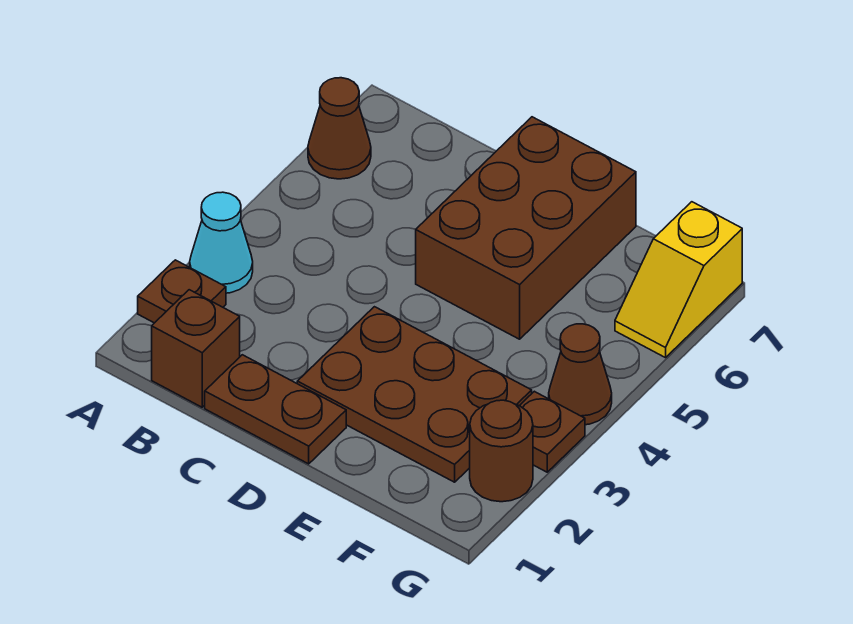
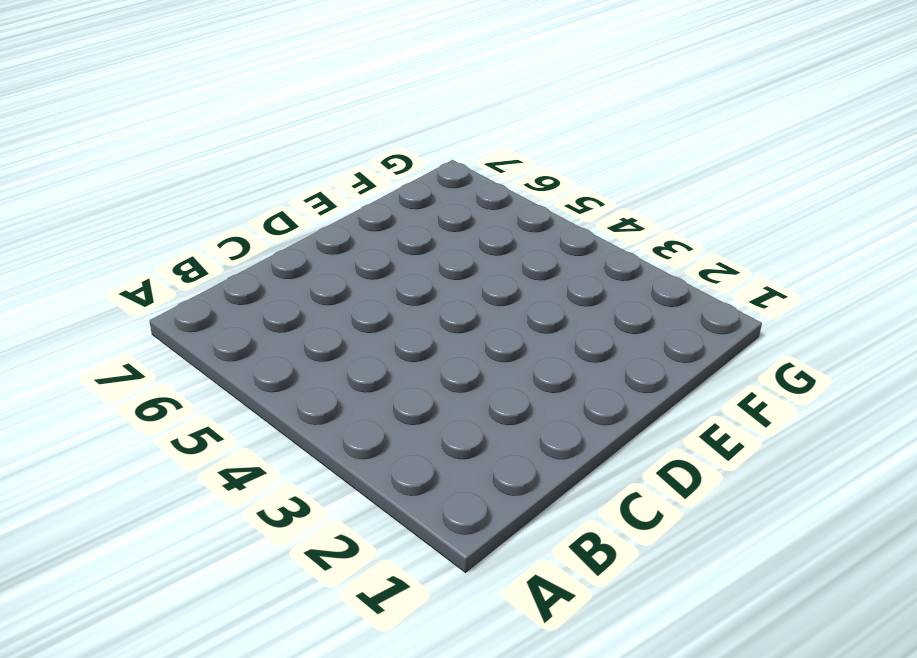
none -> brown 1x1 plate [138,260,226,323]
none -> cyan 1x1 cone [190,192,253,293]

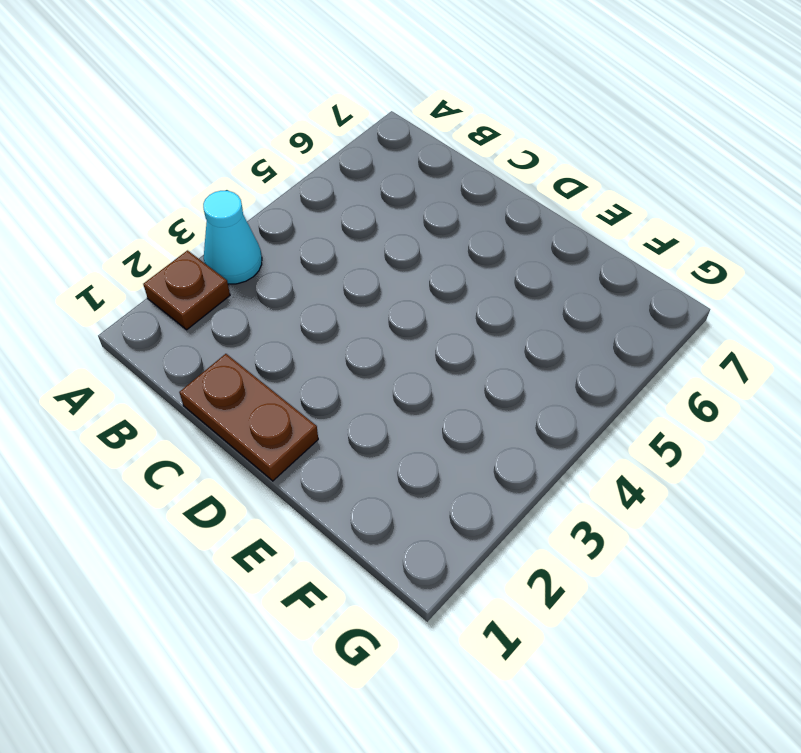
none -> brown 1x1 cone [308,78,371,179]
none -> brown 1x1 brick [152,290,240,407]

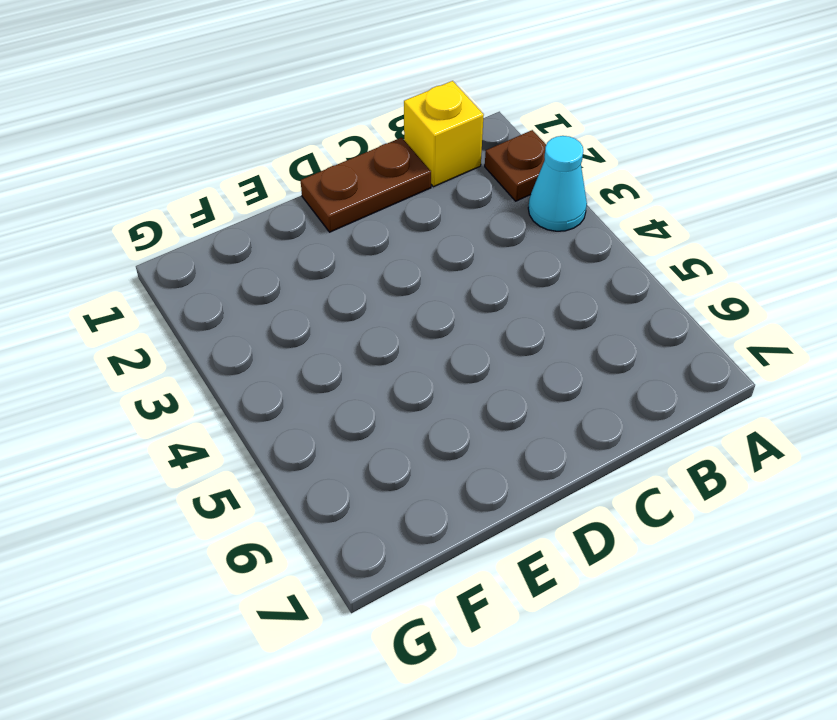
yellow 1x1 brick [404,81,484,187] -> brown 1x1 brick [152,290,240,407]
none -> brown 1x1 cone [308,78,371,179]
none -> brown 2x3 plate [297,307,532,482]

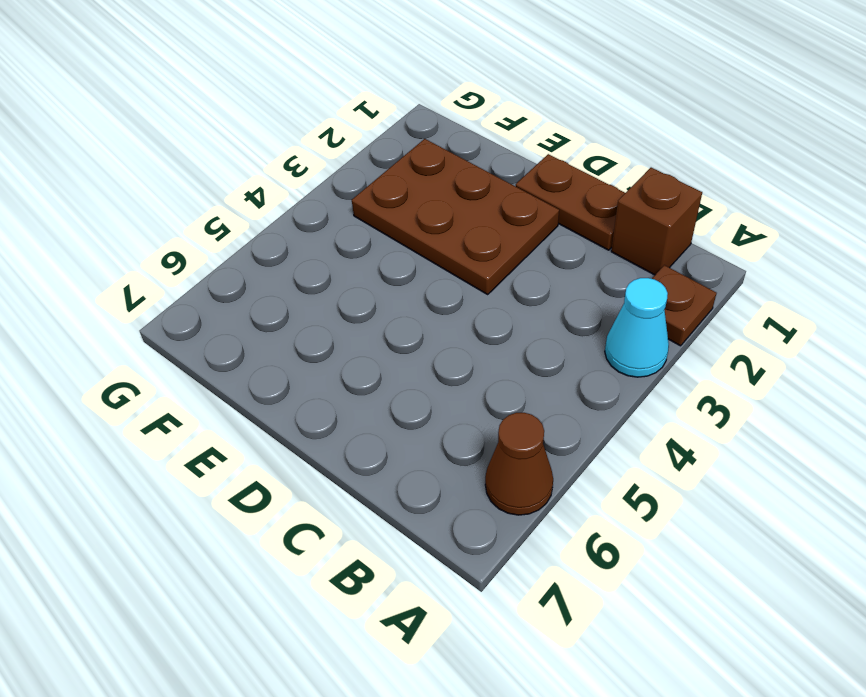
none -> brown 2x3 brick [416,117,636,339]
none -> brown 1x1 round brick [470,400,533,502]

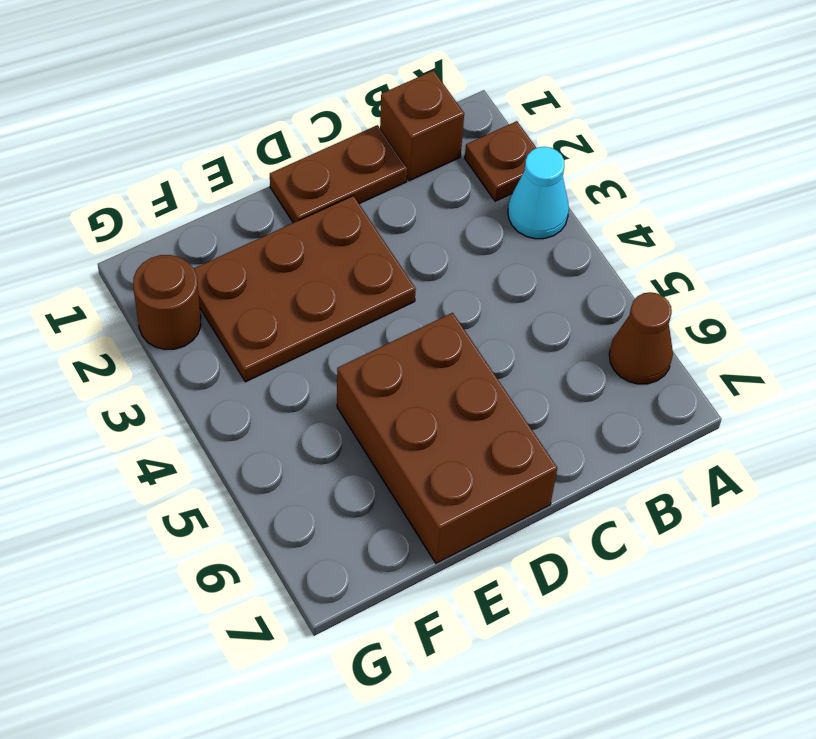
none -> brown 1x1 plate [520,391,585,472]
none -> brown 1x1 cone [549,324,612,425]

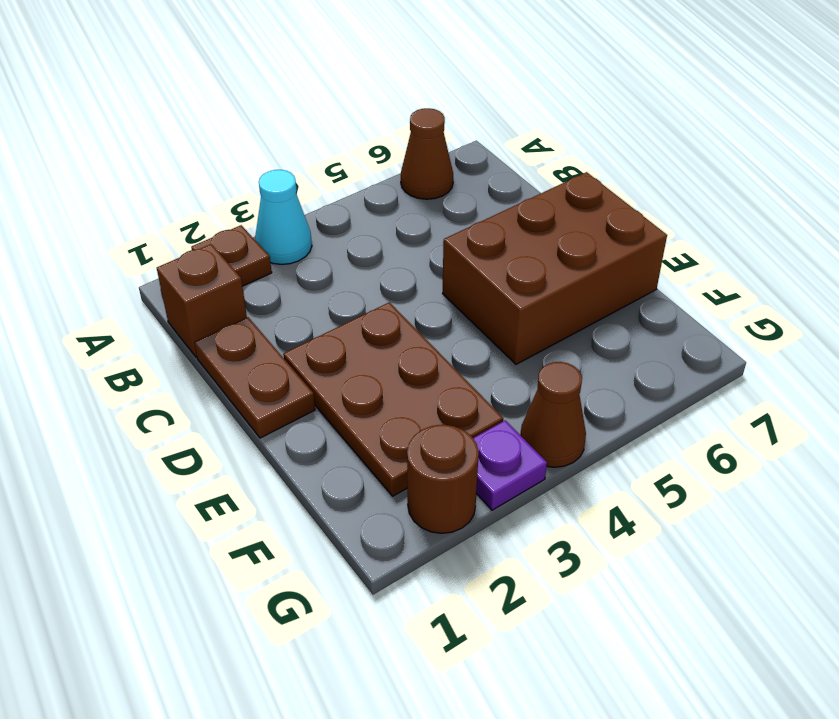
purple 1x1 plate [473,420,547,510] -> brown 1x1 plate [520,391,585,472]
none -> yellow 1x2 slope [615,202,742,358]

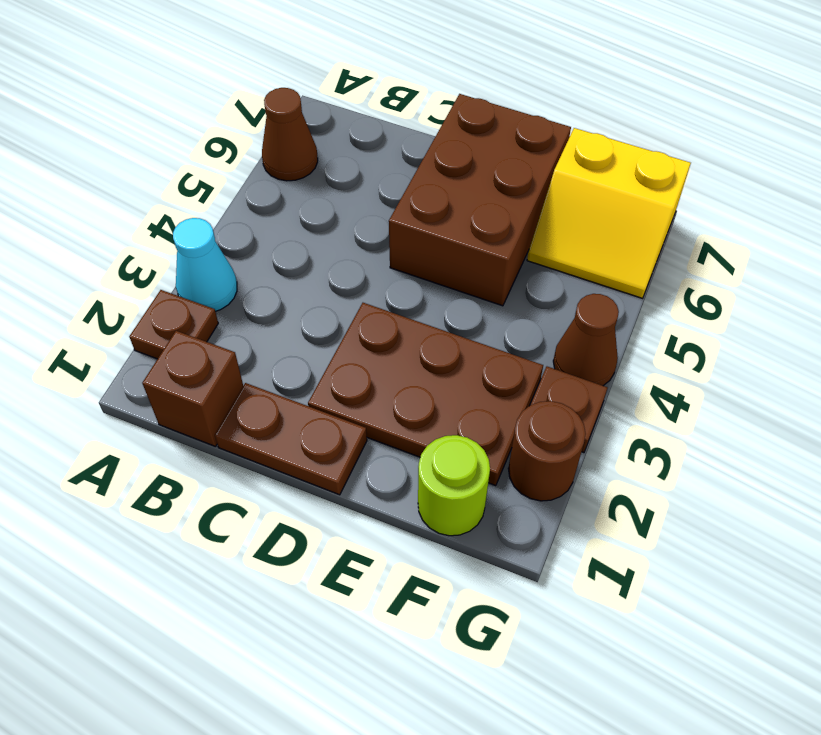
lime 1x1 round brick [418,435,490,536] -> none
yellow 2x2 slope [527,128,691,298] -> yellow 1x2 slope [615,202,742,358]

